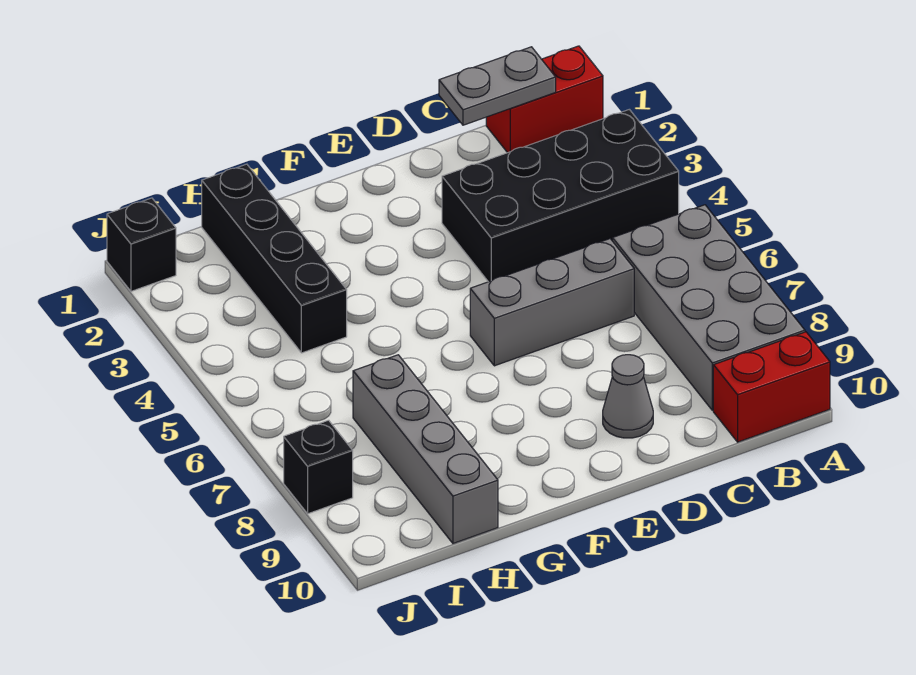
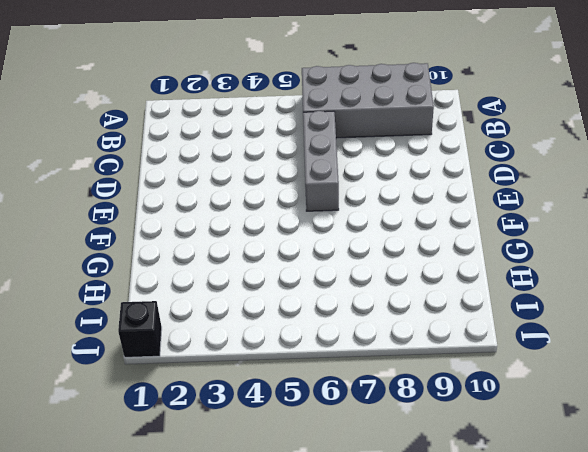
none -> red 1x2 brick [486,46,603,153]
none -> black 2x4 brick [442,109,679,282]

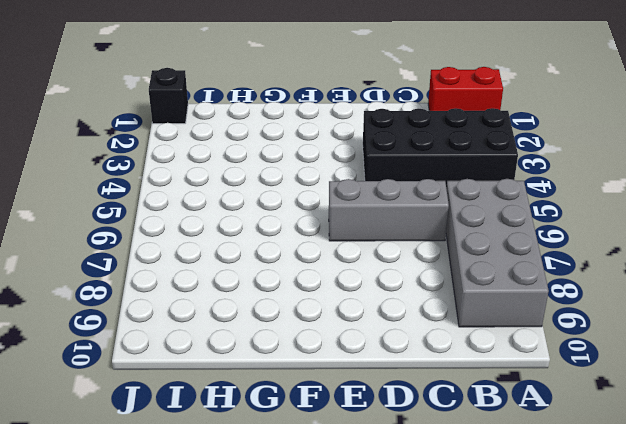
none -> red 1x2 brick [713,332,830,442]
none -> grey 1x1 cone [603,355,653,438]

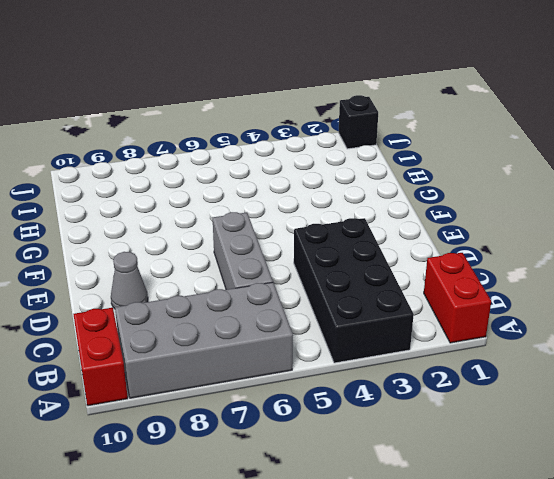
none -> black 1x4 brick [202,164,347,353]
none -> grey 1x4 brick [353,355,498,543]

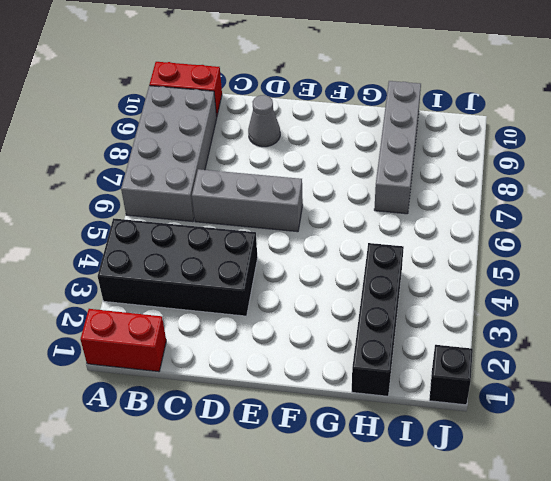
none -> black 1x1 brick [284,420,353,514]
none -> grey 1x2 plate [439,47,556,125]

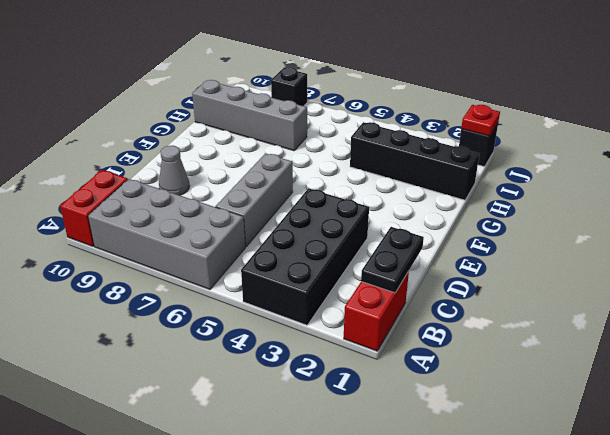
black 1x2 plate [361,227,424,293] -> grey 1x2 plate [439,47,556,125]
red 1x1 plate [461,105,500,136] -> none

